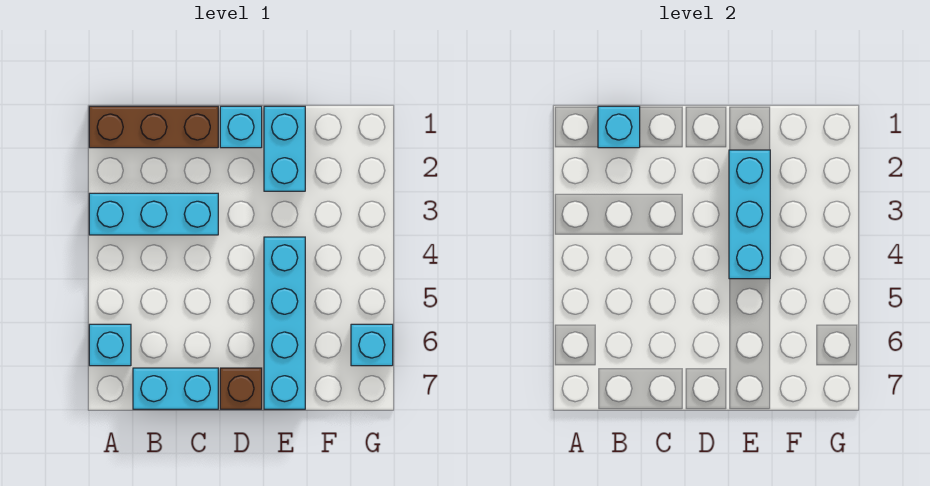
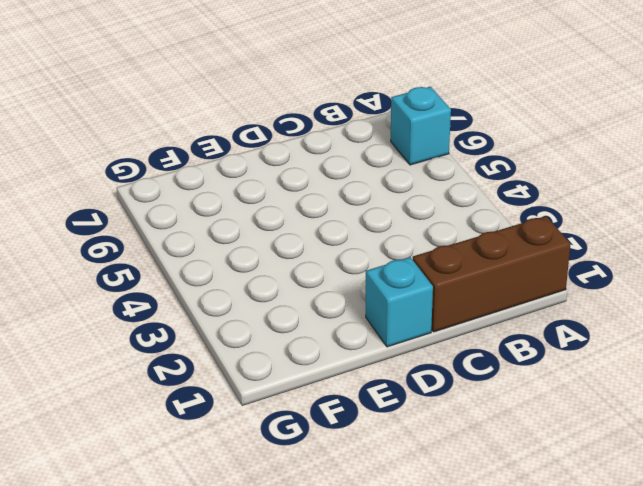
none -> cyan 1x3 brick [89,193,218,235]
none -> cyan 1x2 brick [133,368,218,409]

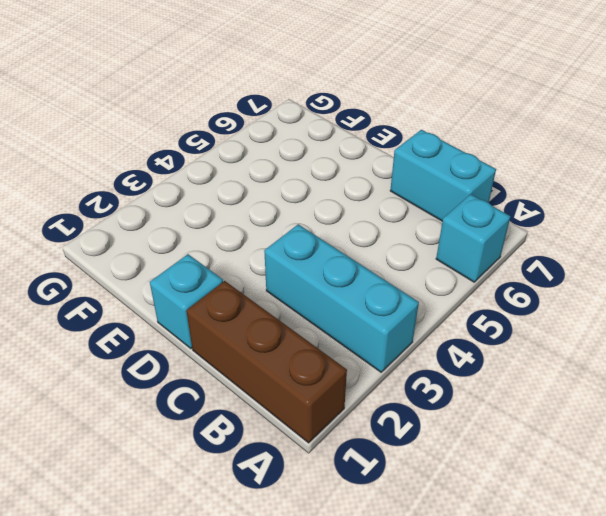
none -> brown 1x1 brick [220,368,262,409]
none -> cyan 1x2 brick [264,106,305,191]

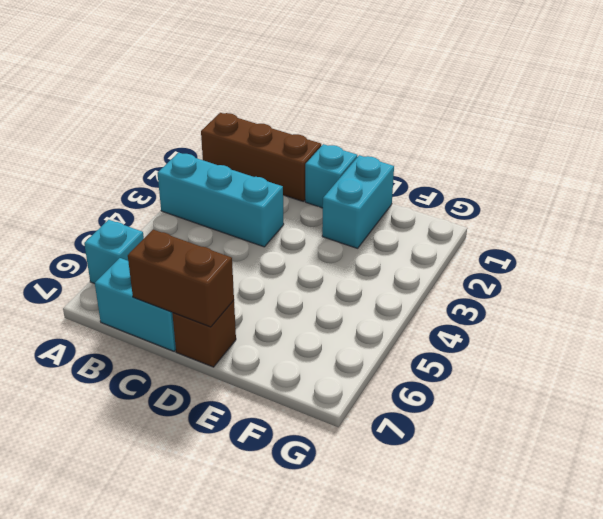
brown 1x2 brick [128,229,234,327] -> none
none -> cyan 1x4 brick [264,237,305,409]
none -> cyan 1x1 brick [351,324,393,366]

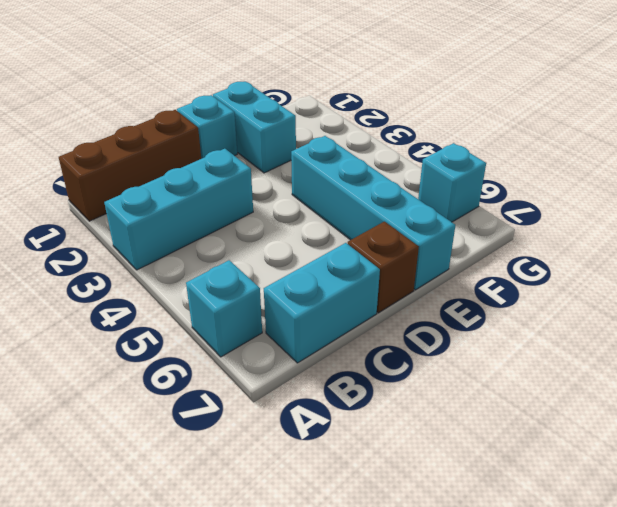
none -> cyan 1x1 brick [598,106,640,148]
none -> cyan 1x3 brick [729,150,770,279]

